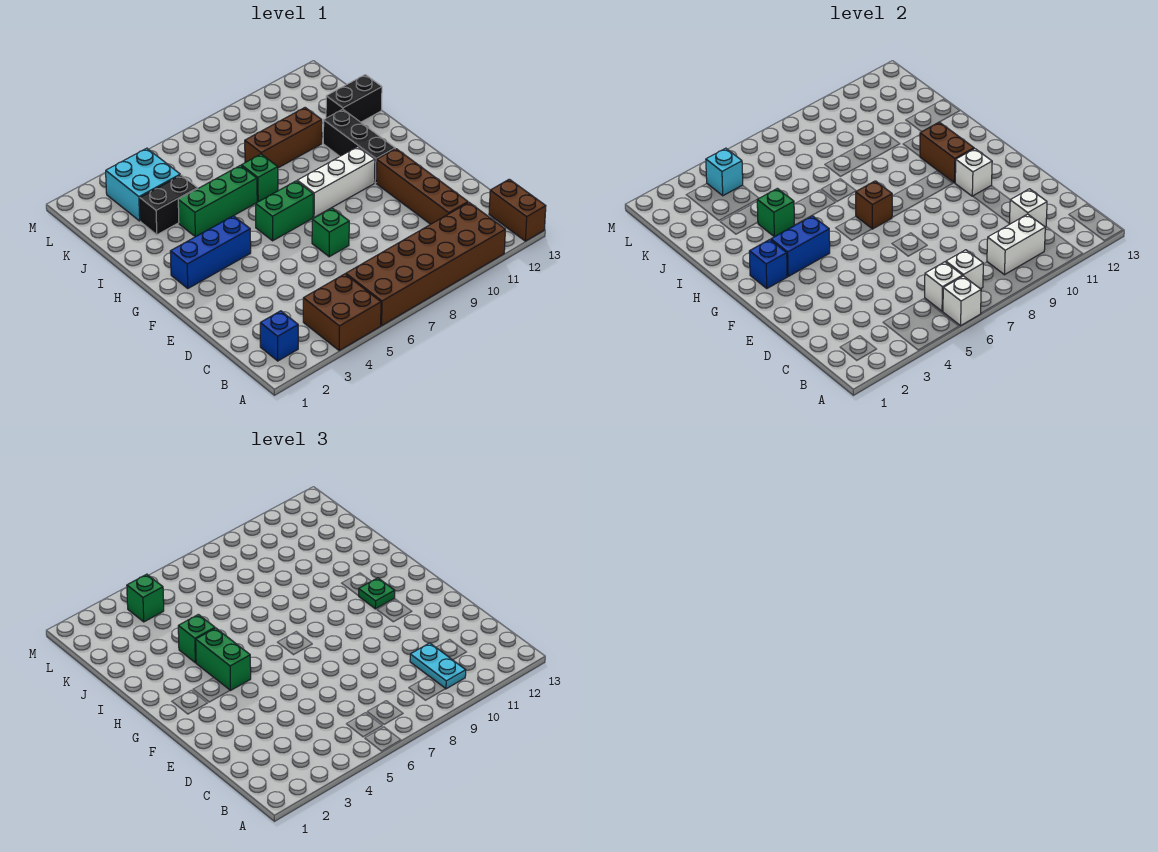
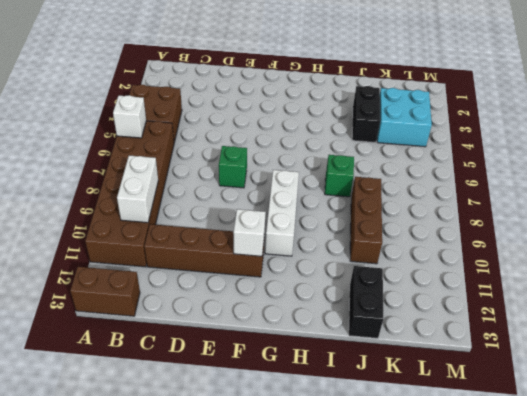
none -> blue 1x1 brick [260,311,298,361]
none -> blue 1x3 brick [170,216,251,288]
none -> green 1x2 brick [256,181,313,241]
none -> black 1x3 brick [323,109,395,183]

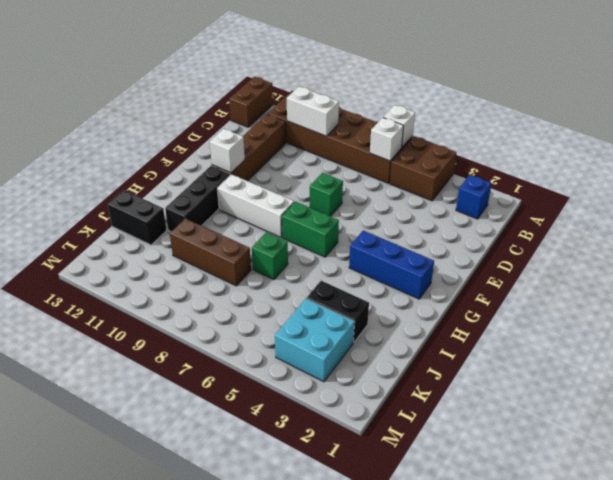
none -> green 1x3 brick [178,165,257,237]
none -> white 1x1 brick [946,250,983,289]
none -> white 1x1 brick [1009,189,1047,227]
none -> blue 1x1 brick [749,240,788,288]

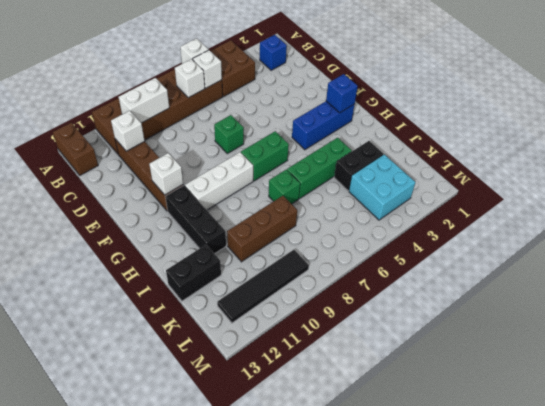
black 1x4 tile [217,250,309,323] -> none
none -> blue 1x2 brick [771,216,830,276]
none -> brown 1x1 brick [856,181,892,229]
none -> brown 1x2 brick [920,122,974,183]
none -> green 1x1 brick [757,188,795,237]

